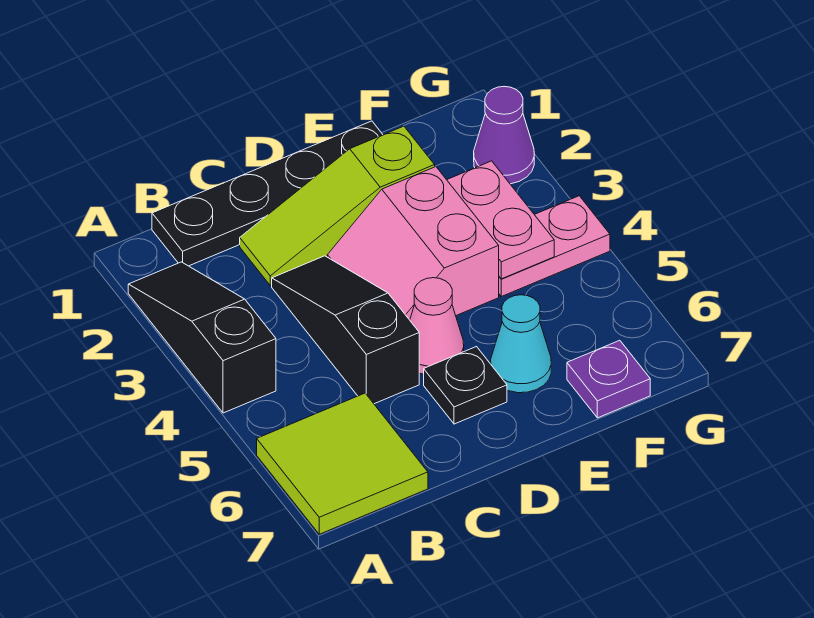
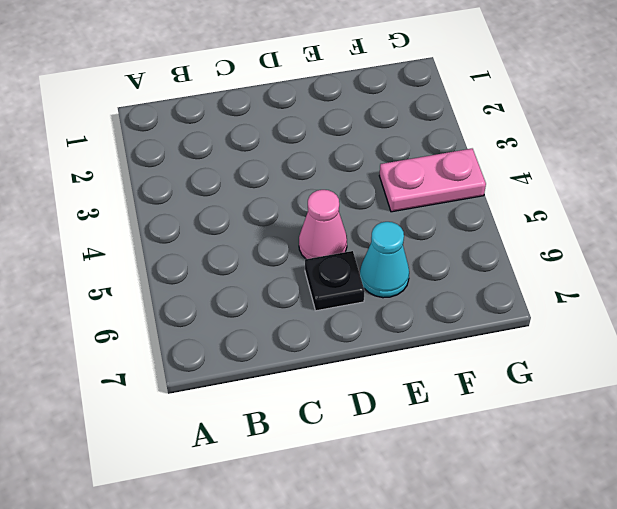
none -> black 1x3 slope [128,262,276,413]
none -> lime 2x2 tile [257,393,428,534]
none -> black 1x4 plate [152,121,383,266]

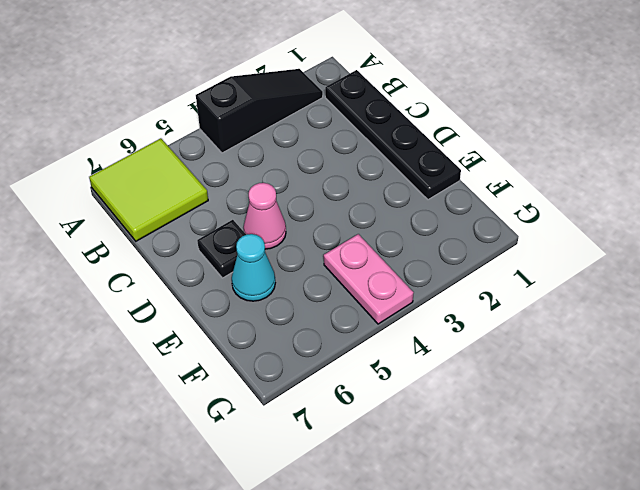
none -> lime 1x3 slope [240,126,435,285]
none -> black 1x3 slope [272,256,419,404]
none -> pink 2x2 slope [327,167,499,320]

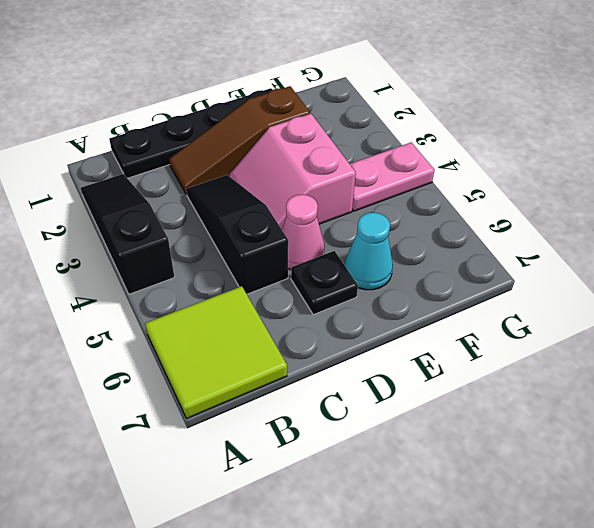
brown 1x3 slope [169,86,310,194] -> lime 1x3 slope [240,126,435,285]
none -> purple 1x1 plate [567,340,650,418]
none -> purple 1x1 cone [474,87,534,184]
none -> pink 1x2 plate [447,161,554,279]

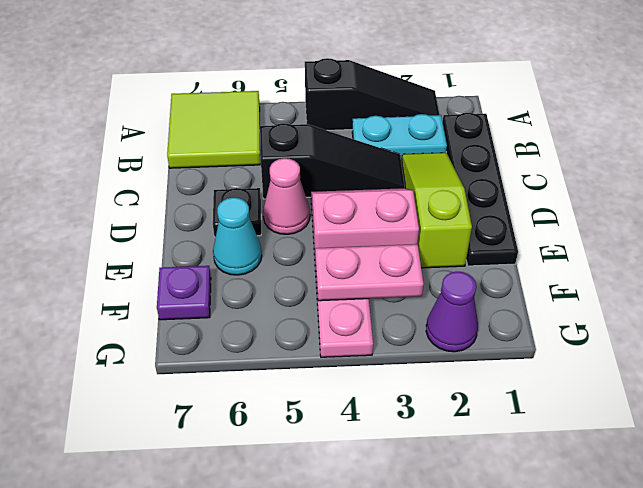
cyan 1x2 plate [352,114,447,160] -> none

